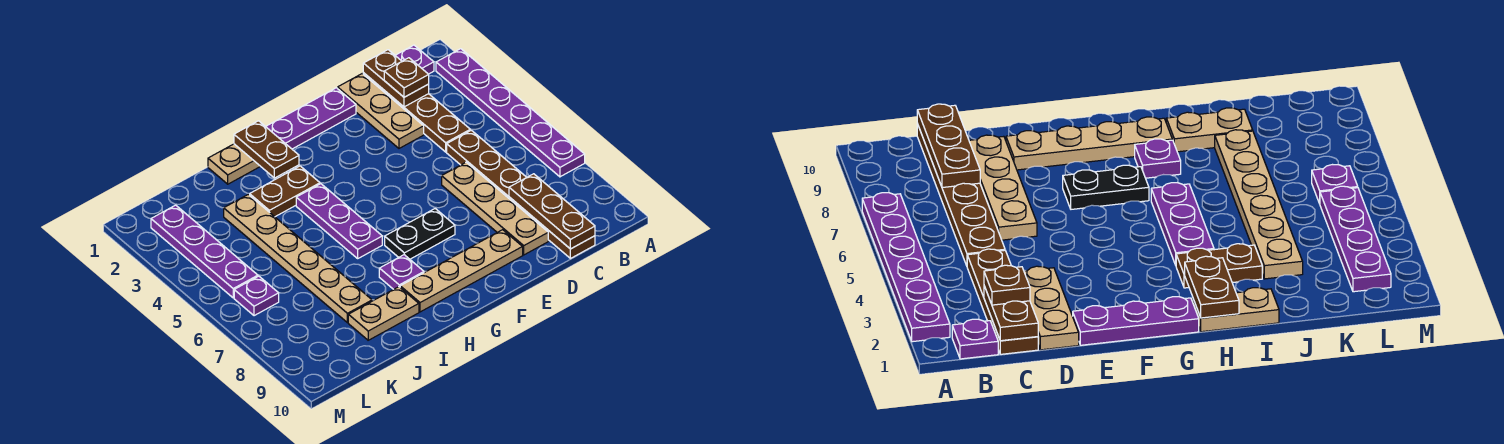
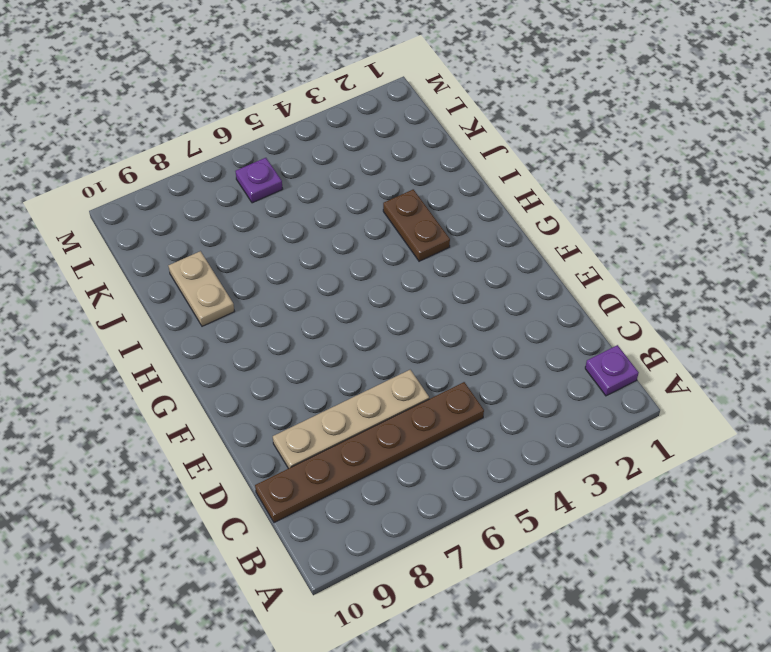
none -> purple 1x6 plate [436,49,585,177]
none -> brown 1x4 plate [363,73,470,152]
none -> tan 1x3 plate [338,74,424,148]

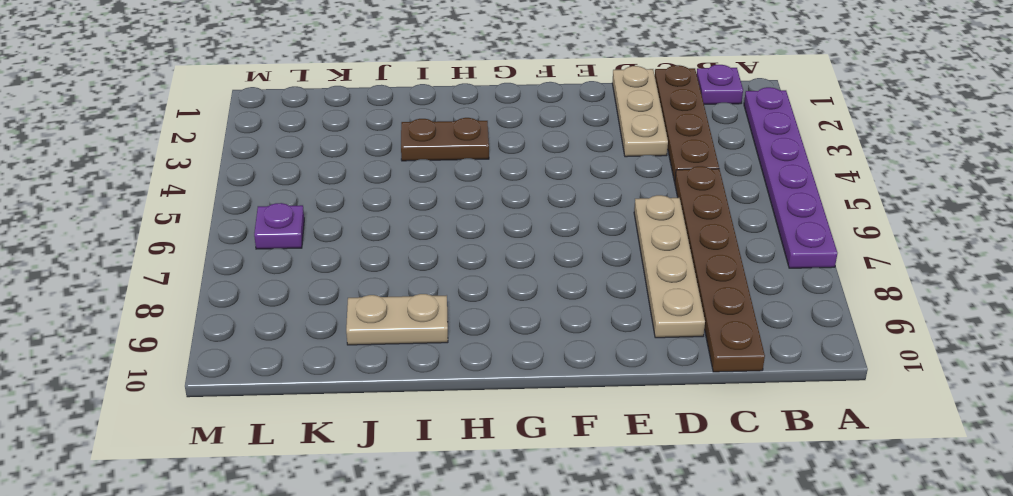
none -> purple 1x3 plate [266,88,356,149]
none -> tan 1x4 plate [400,230,523,312]
none -> black 1x2 plate [385,209,455,259]

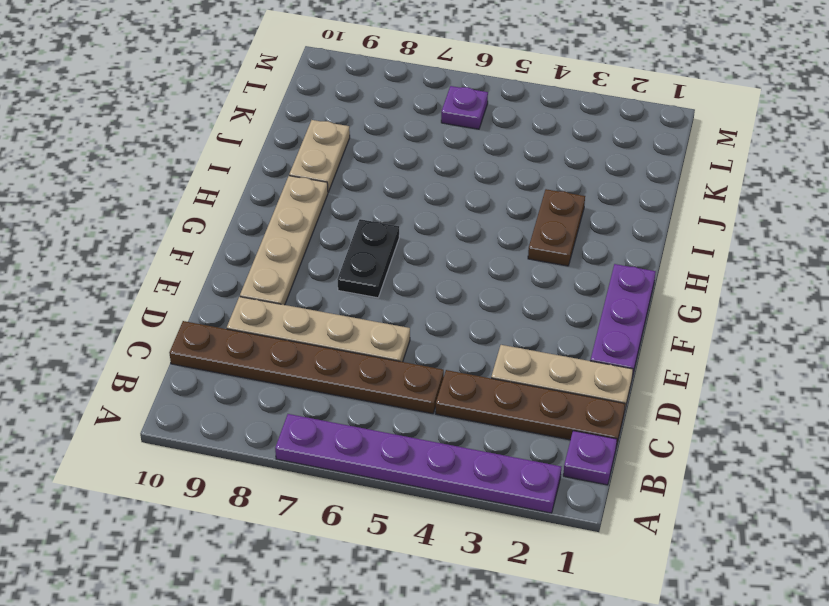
none -> tan 1x2 plate [208,144,260,184]
none -> purple 1x3 plate [296,184,382,258]
none -> purple 1x1 plate [379,255,424,289]

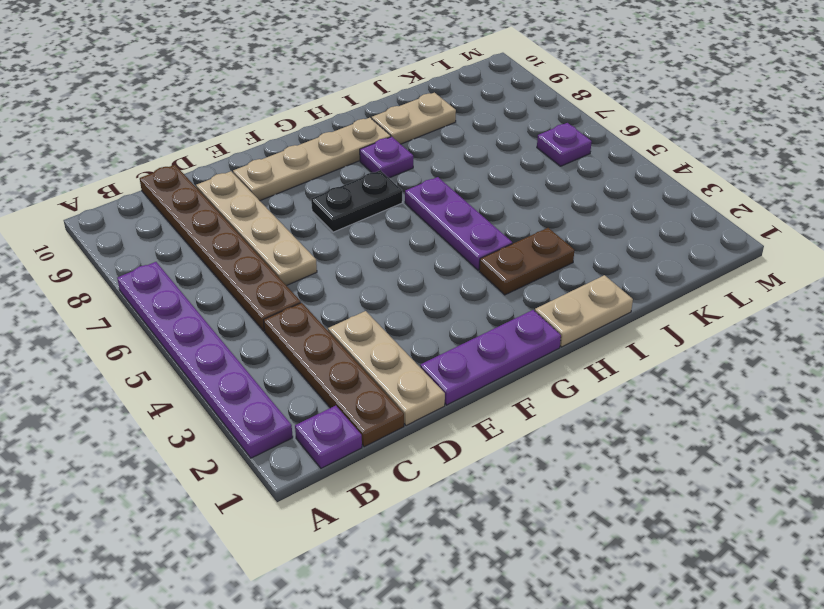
none -> tan 1x6 plate [224,194,372,323]
none -> purple 1x4 plate [151,205,258,298]
none -> brown 1x2 plate [363,50,429,107]

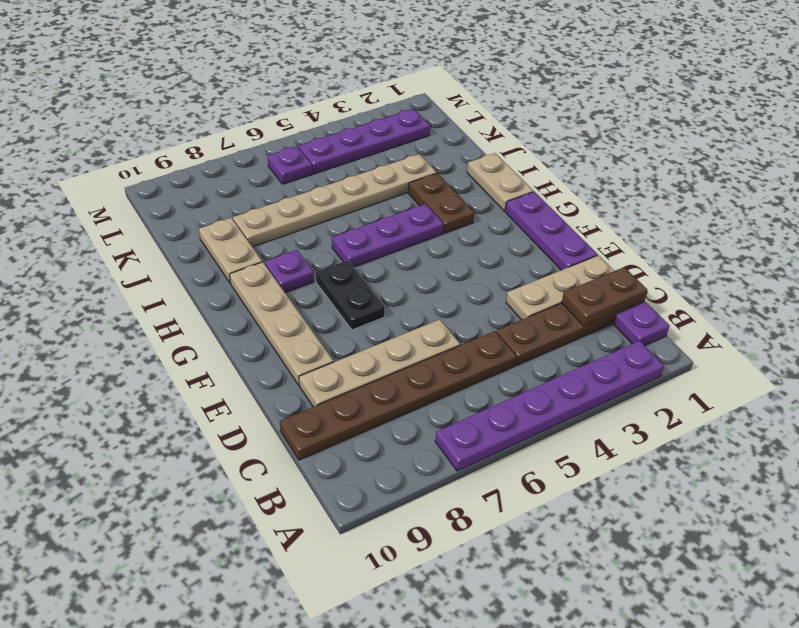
none -> brown 1x3 plate [509,174,595,249]
none -> brown 1x2 plate [234,121,299,178]
none -> brown 1x1 plate [384,58,429,97]

